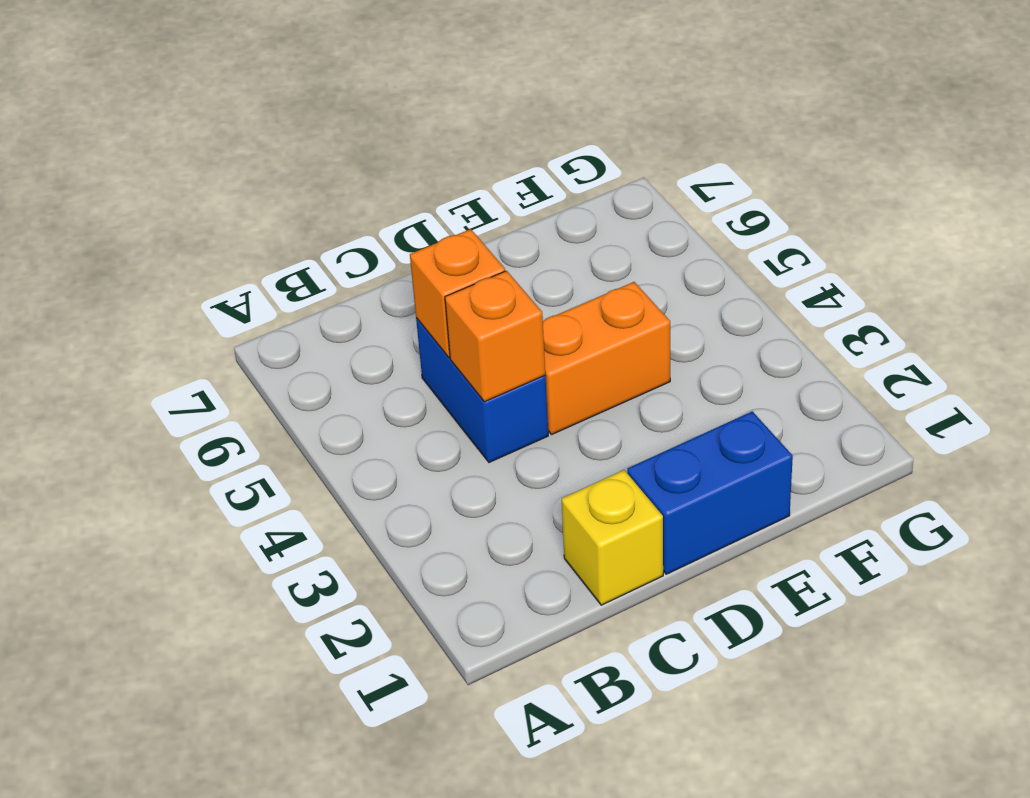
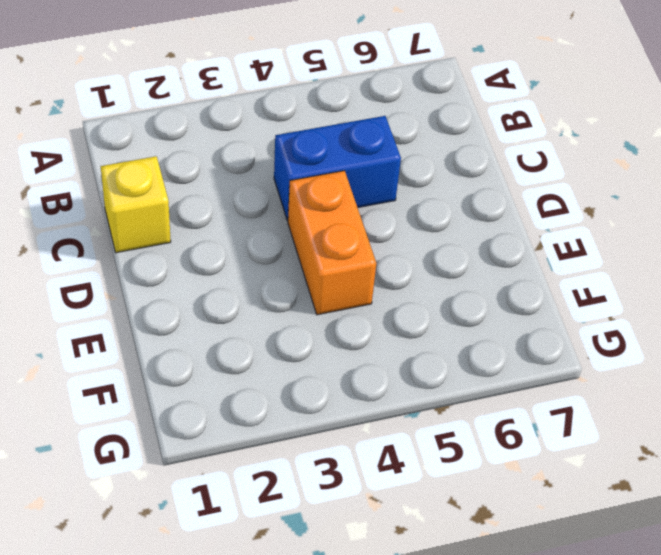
none -> blue 1x2 brick [627,411,793,574]
none -> orange 1x1 brick [445,271,545,402]

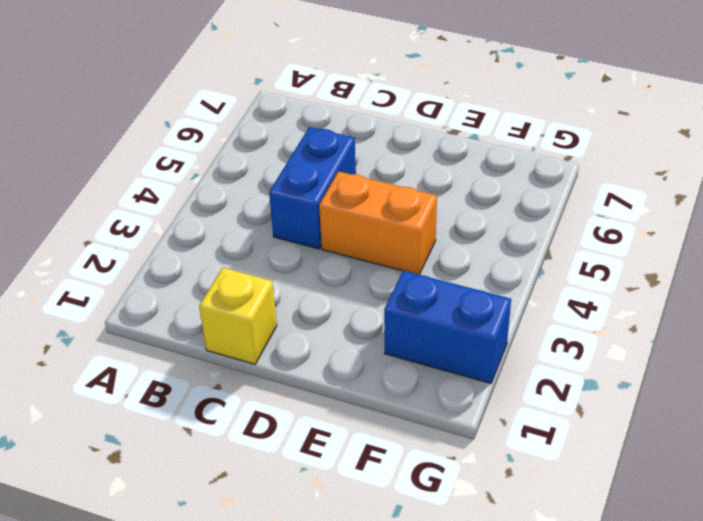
blue 1x2 brick [384,271,511,383] -> blue 1x2 brick moved to [627,411,793,574]
none -> orange 1x1 brick [445,271,545,402]
none -> orange 1x1 brick [410,229,505,357]

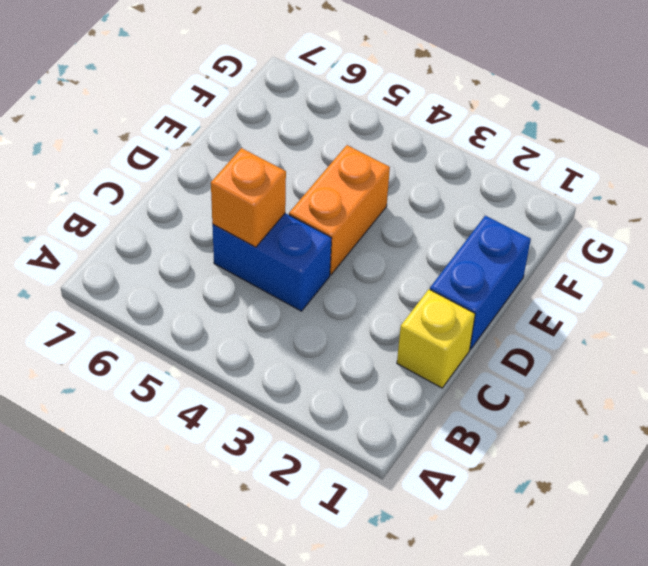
none -> orange 1x1 brick [445,271,545,402]

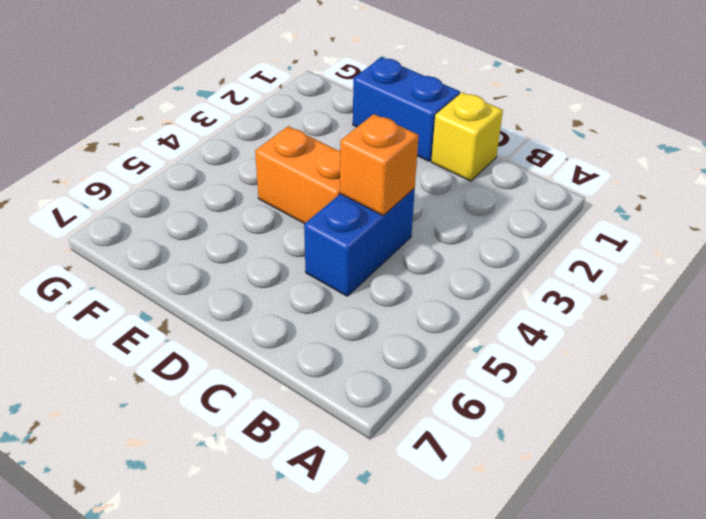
none -> orange 1x1 brick [410,229,505,357]

